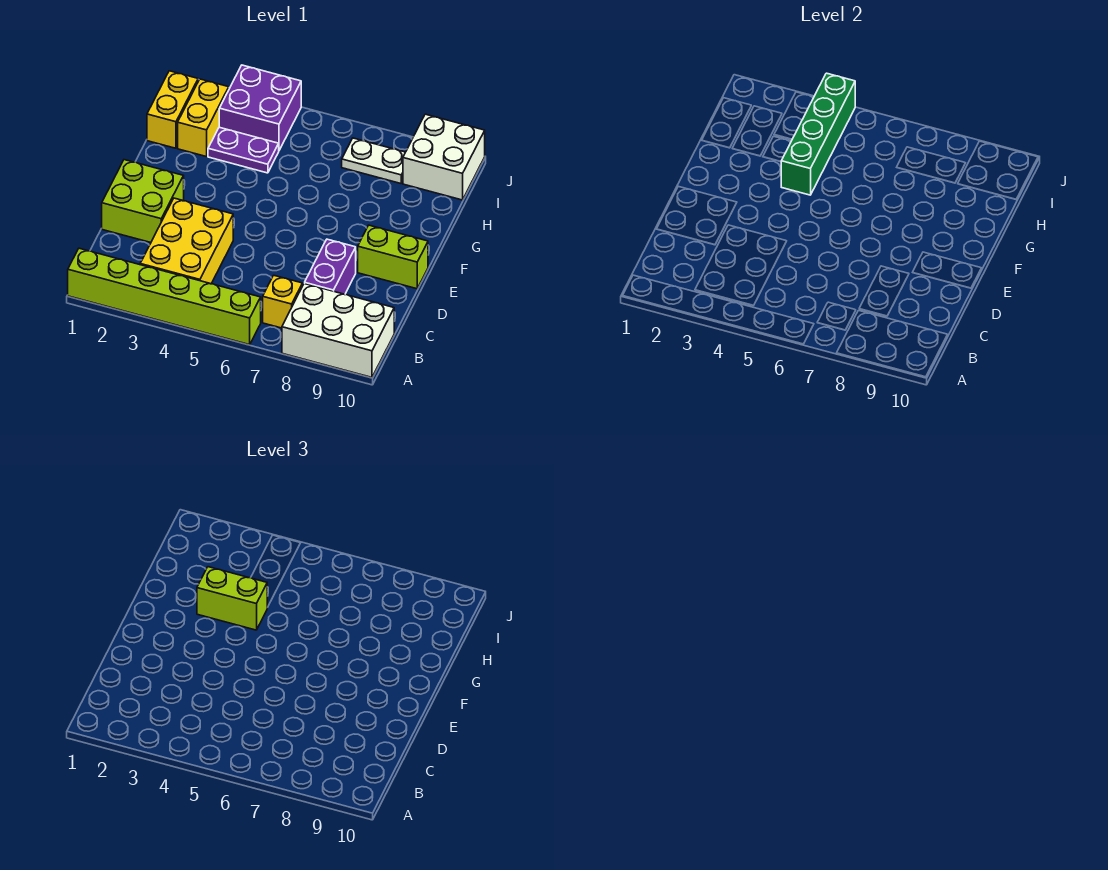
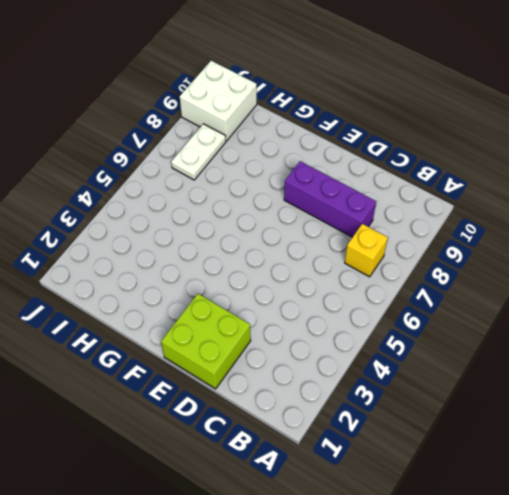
purple 1x3 brick [284,161,376,237] -> purple 1x2 brick [305,239,356,294]
none -> lime 1x6 brick [68,248,261,345]
none -> white 2x3 brick [282,283,394,377]
none -> yellow 2x3 brick [140,198,233,284]

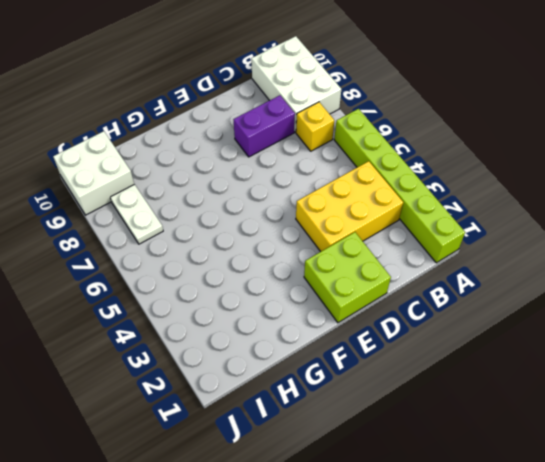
none -> lime 1x2 brick [358,225,428,289]
none -> yellow 1x2 brick [147,71,198,148]
none -> yellow 1x2 brick [178,79,229,157]

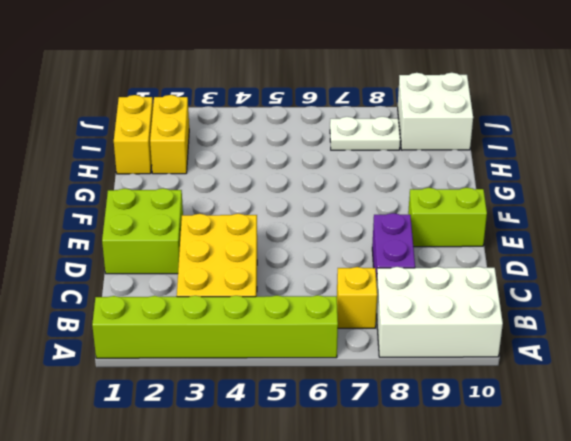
none -> purple 1x2 plate [208,127,279,173]
none -> purple 2x2 brick [219,65,301,150]
none -> green 1x4 brick [781,73,855,195]

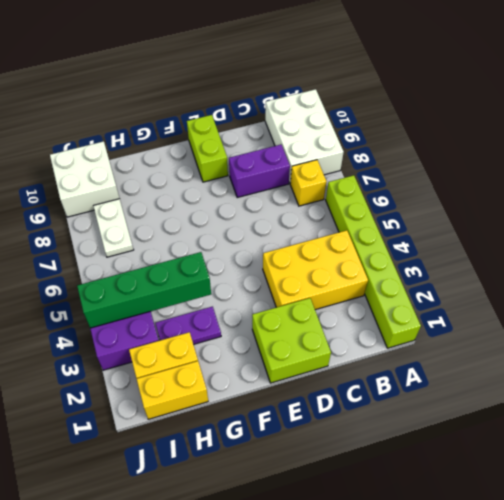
purple 1x2 plate [155,307,221,344] -> purple 1x2 plate turned to [208,127,279,173]
none -> lime 1x2 brick [197,567,267,630]

